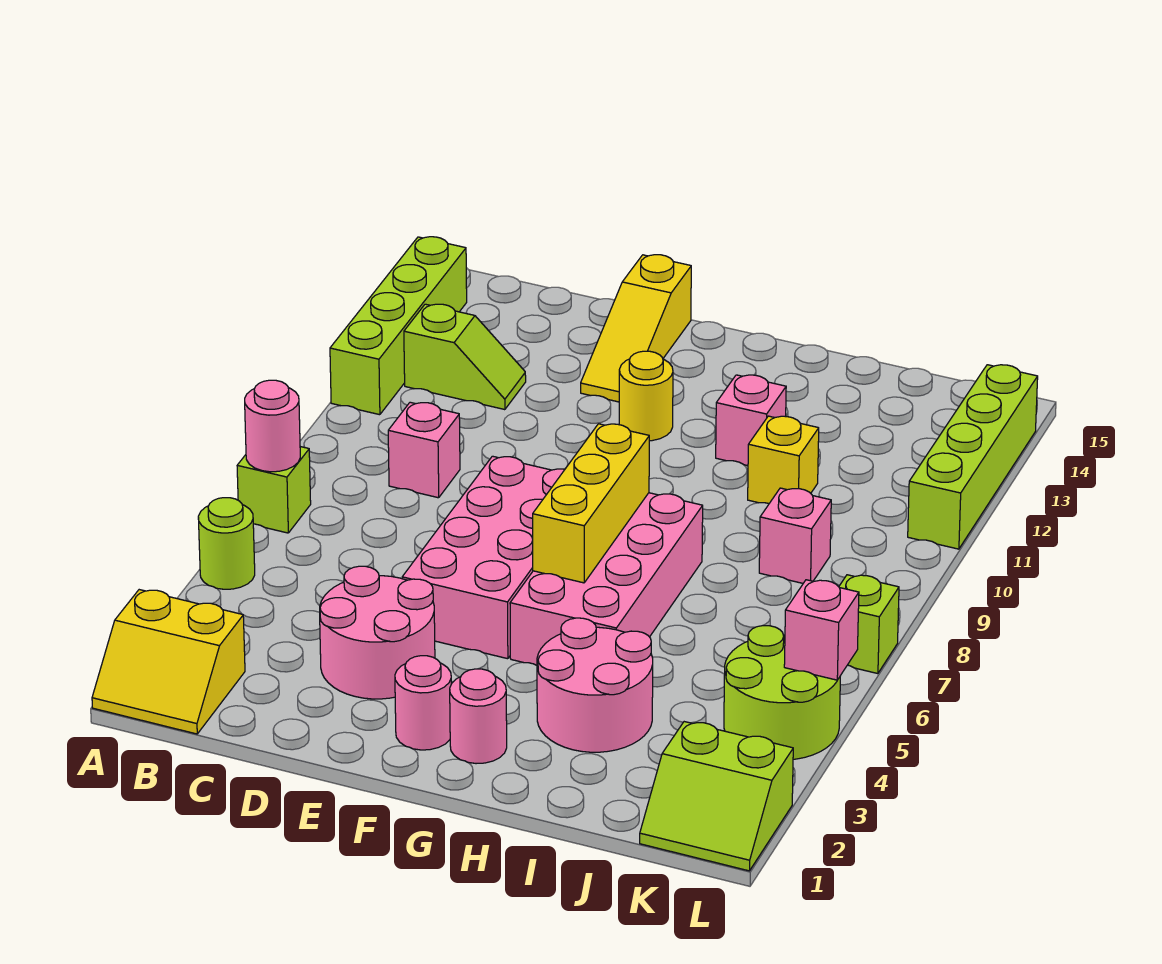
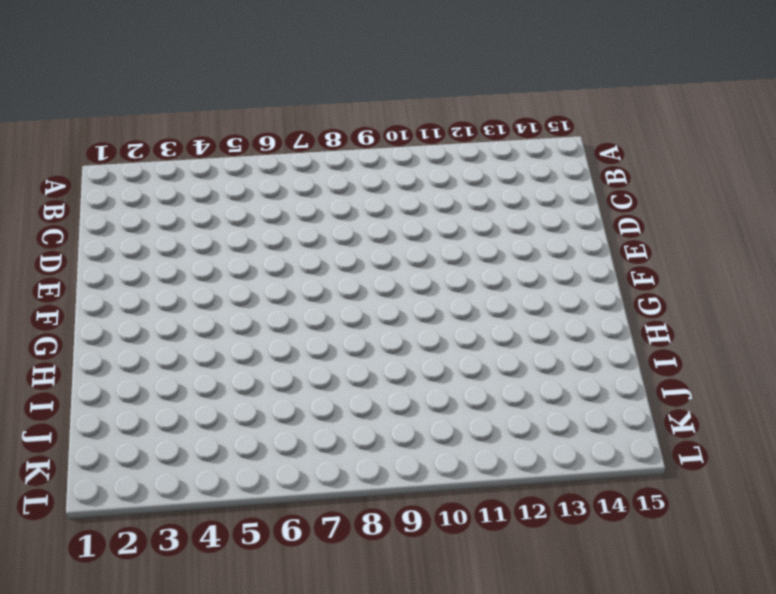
none -> yellow 2x2 slope [92,590,245,734]
none -> lime 1x1 round brick [198,498,255,589]
none -> lime 1x1 brick [237,447,311,533]

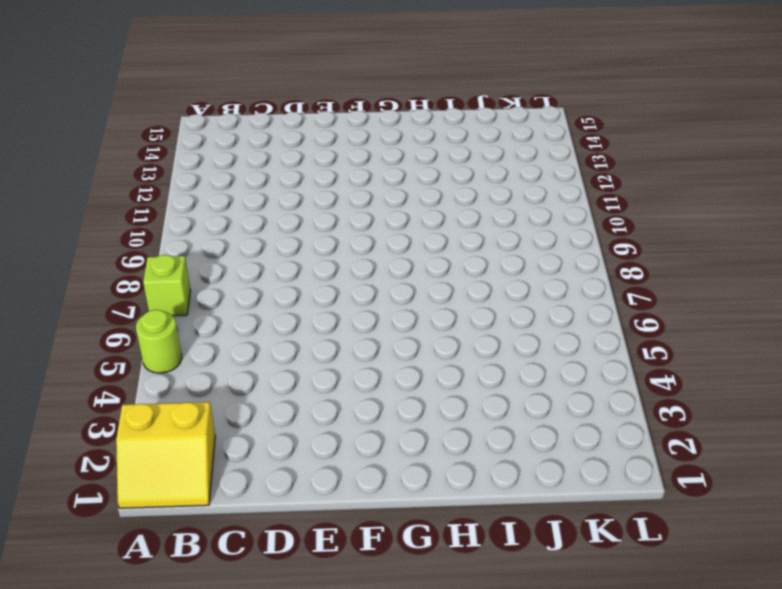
none -> lime 1x4 brick [330,237,467,415]
none -> lime 1x2 slope [404,304,526,410]
none -> pink 1x1 brick [388,402,460,498]

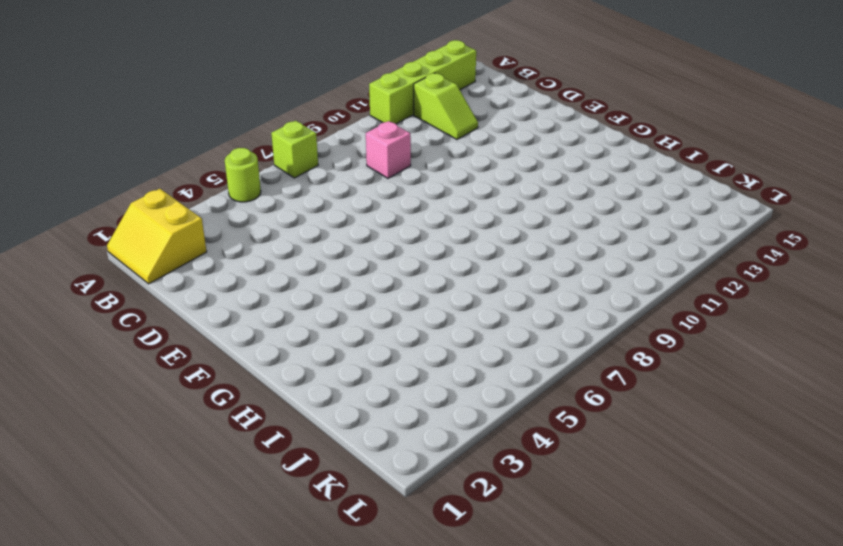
none -> pink 2x2 round brick [320,566,435,699]
none -> pink 2x4 brick [402,456,565,659]
none -> yellow 1x3 slope [581,255,691,402]

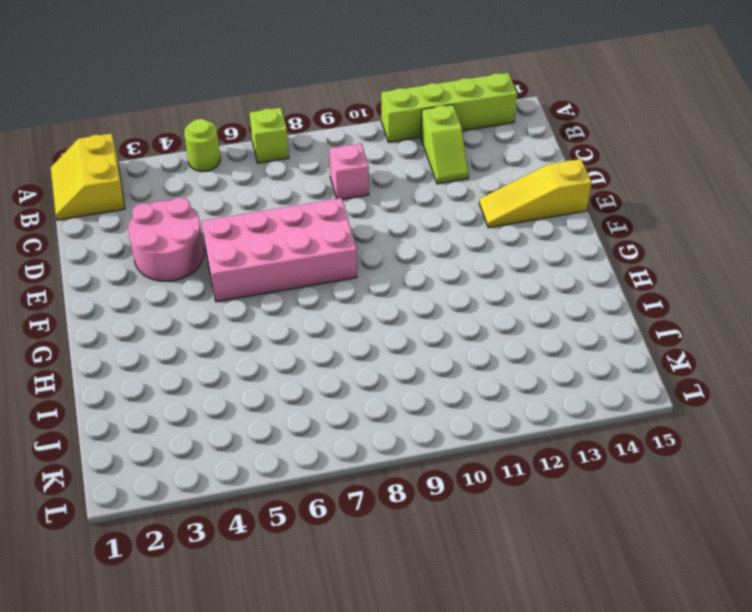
none -> pink 1x1 round brick [395,656,451,750]
none -> yellow 1x1 round brick [619,351,673,441]
none -> pink 1x1 round brick [450,669,507,764]

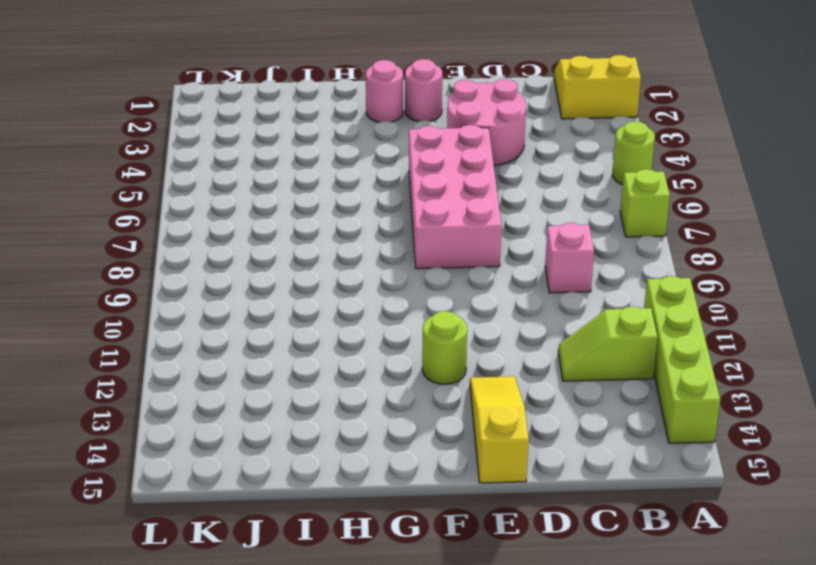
lime 1x1 round brick [422,311,467,384] -> yellow 1x1 round brick [619,351,673,441]
none -> pink 2x4 brick [510,493,703,665]
none -> pink 2x2 round brick [537,618,653,752]
none -> pink 1x1 brick [716,375,786,466]

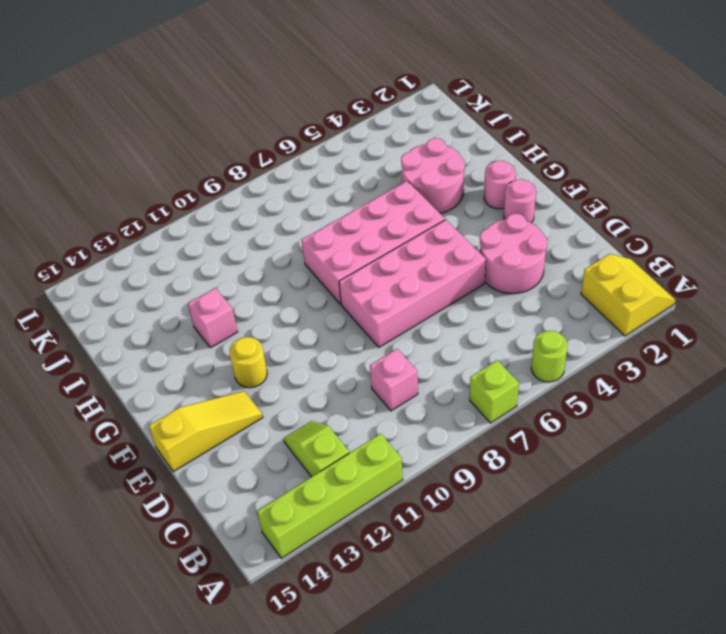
none -> yellow 1x1 brick [748,416,819,504]
none -> pink 1x1 brick [759,488,831,583]
none -> lime 2x2 slope [640,722,793,871]

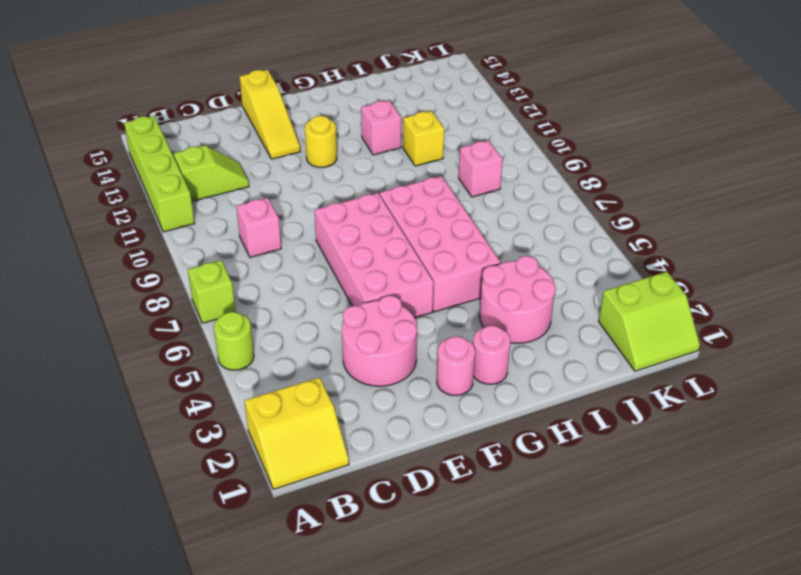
none -> lime 2x2 round brick [724,626,840,759]
none -> lime 1x1 brick [839,575,899,674]
none -> lime 1x4 brick [908,365,1038,549]

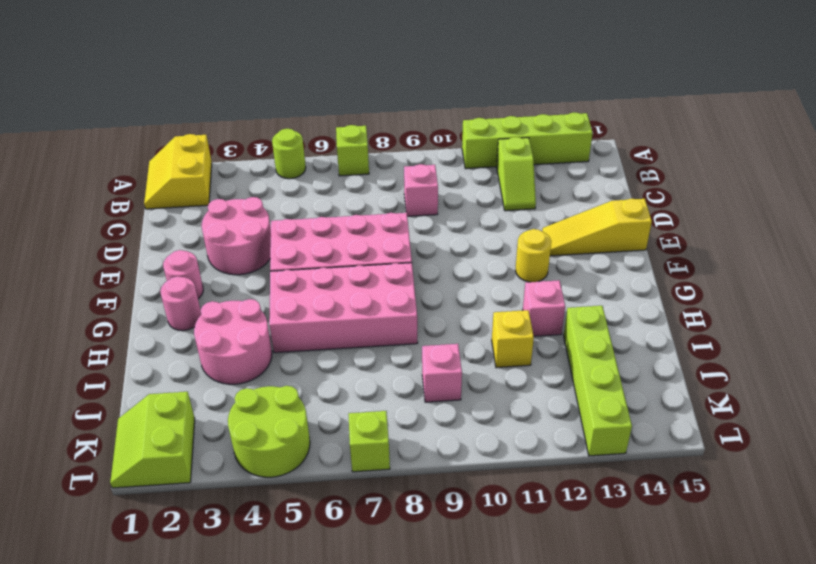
lime 1x4 brick [564,306,632,456] -> lime 1x4 brick turned to [908,365,1038,549]
none -> pink 1x1 round brick [245,380,300,472]
none -> yellow 1x3 brick [533,424,649,583]
none -> pink 1x1 brick [784,580,859,680]

